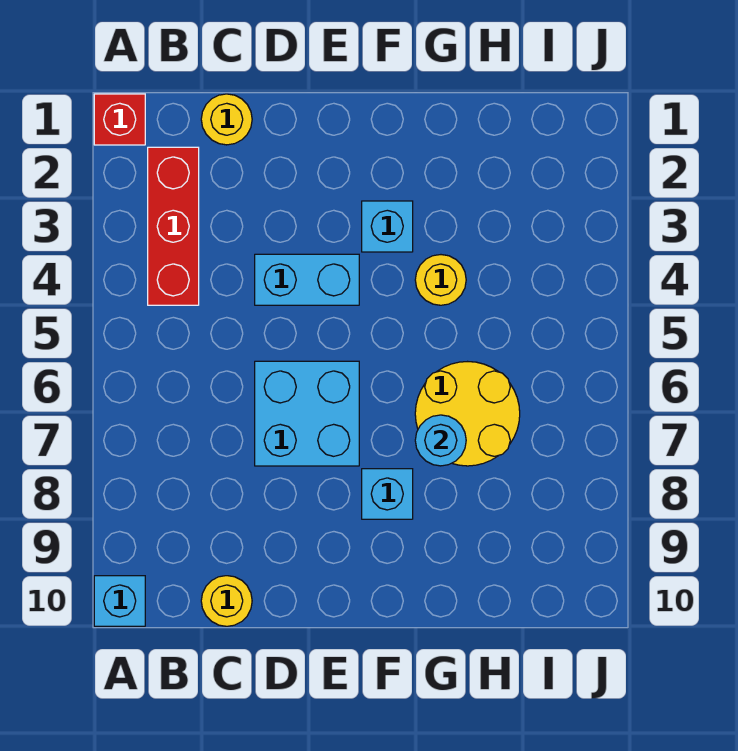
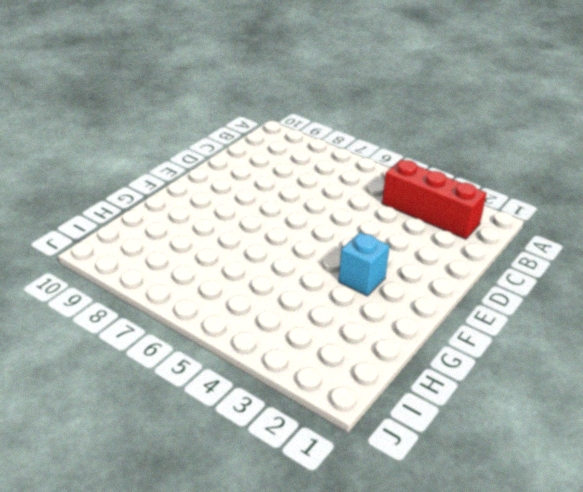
none -> red 1x1 brick [94,94,145,145]
none -> cyan 1x1 brick [94,576,145,626]
none -> yellow 1x1 round brick [201,94,252,145]

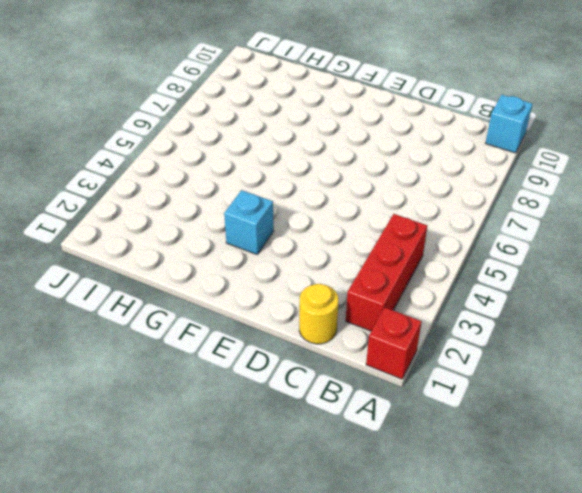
none -> yellow 1x1 round brick [201,576,252,626]
none -> cyan 1x2 brick [255,254,359,305]
none -> cyan 2x2 brick [255,361,359,466]

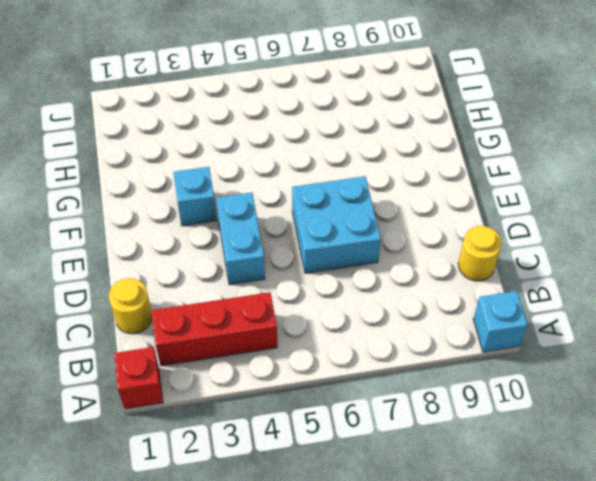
none -> cyan 1x1 brick [362,469,413,519]
none -> yellow 1x1 round brick [415,255,466,305]
none -> yellow 2x2 round brick [415,362,520,466]

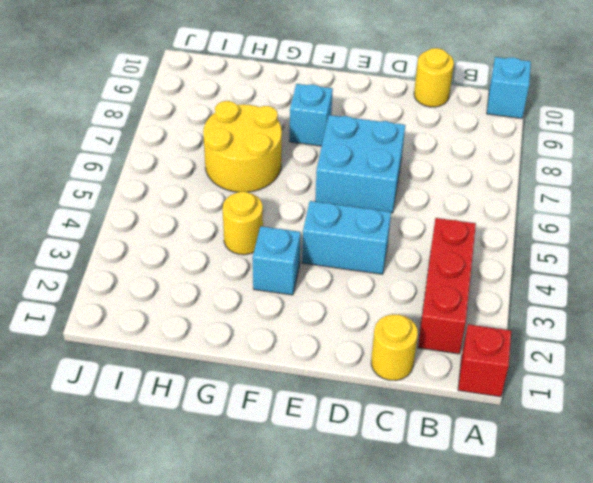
none -> cyan 1x1 round brick [415,415,466,466]

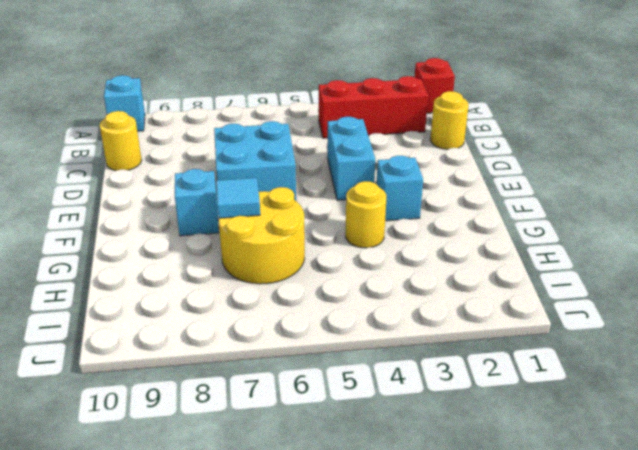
cyan 1x1 tile [216,178,260,218] -> cyan 1x1 round brick [415,415,466,466]

